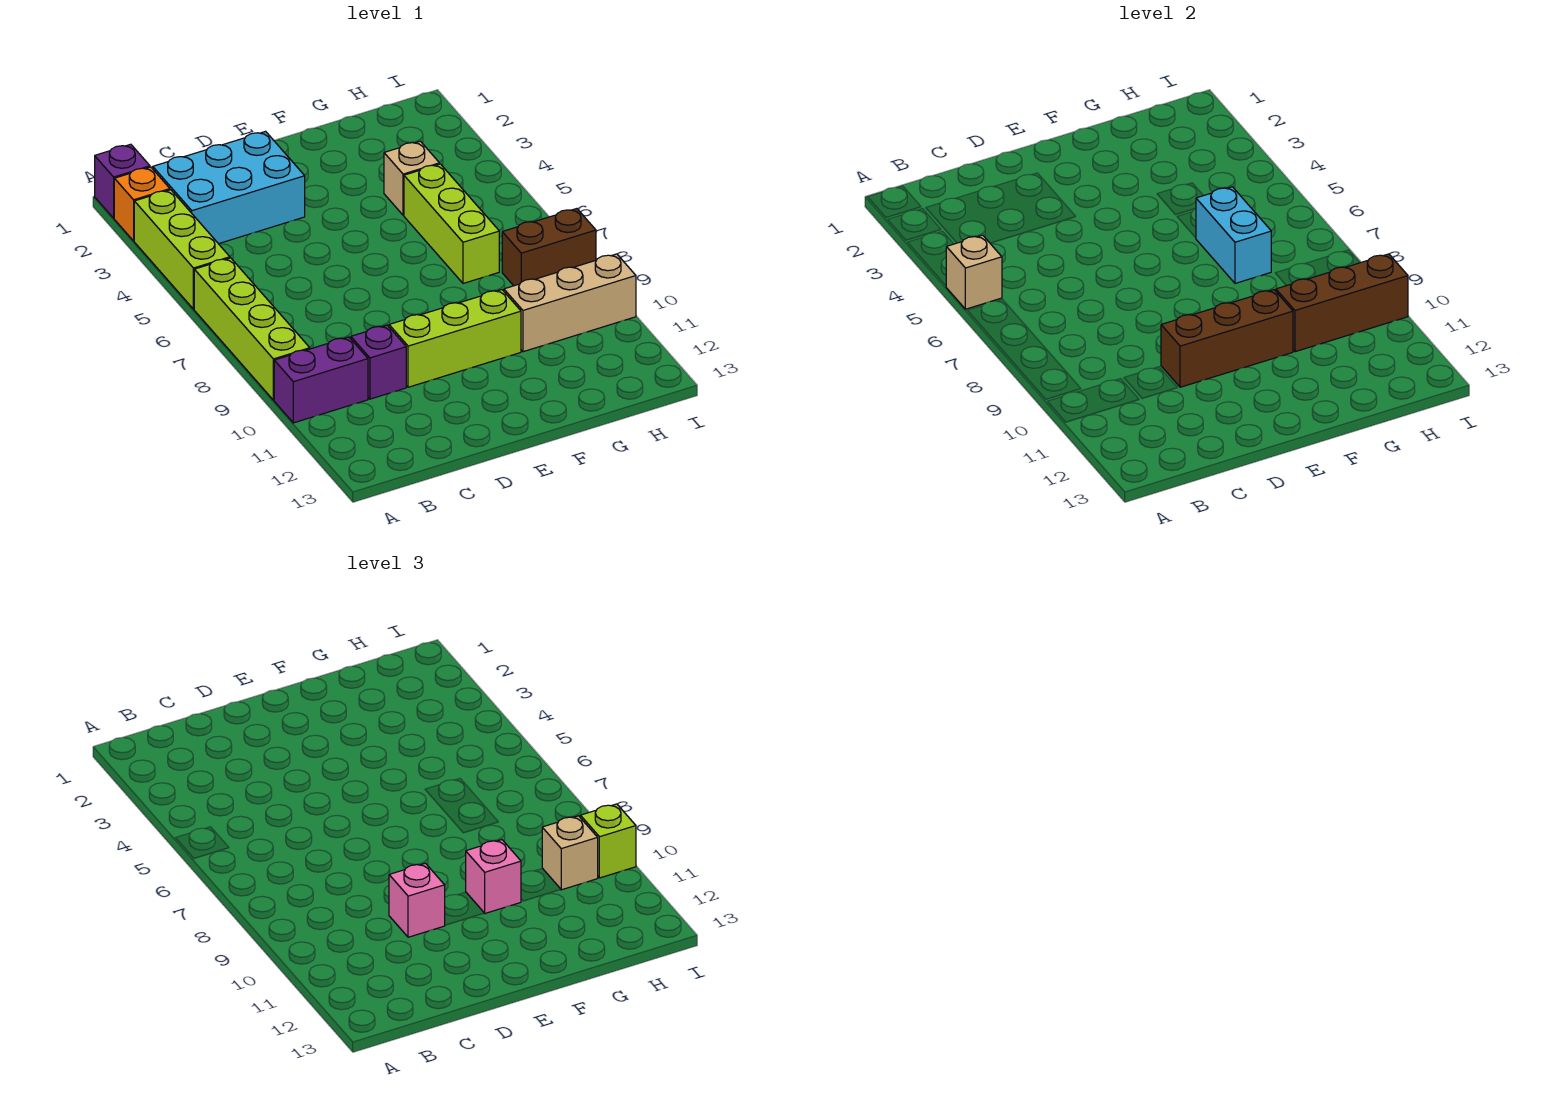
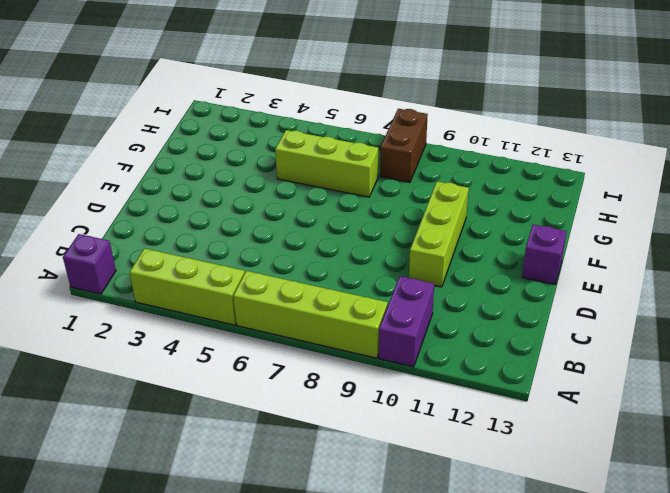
purple 1x1 brick [522,224,567,285] -> purple 1x1 brick moved to [351,325,406,399]
none -> orange 1x1 brick [114,167,170,241]
none -> cyan 2x3 brick [153,131,305,244]
none -> tan 1x1 brick [384,141,439,215]

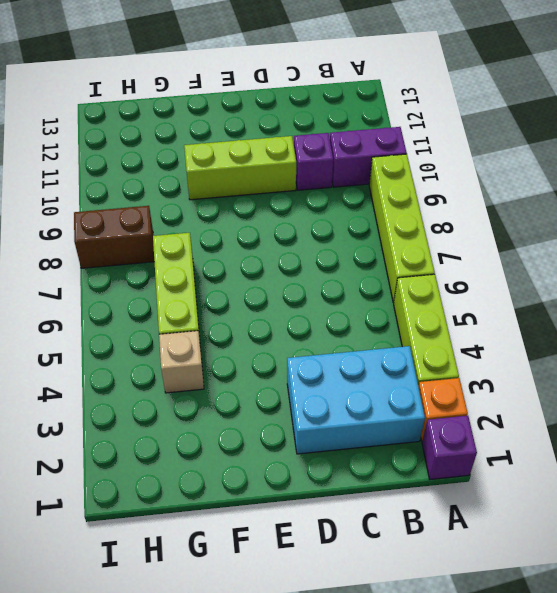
none -> tan 1x3 brick [504,254,636,352]
none -> tan 1x1 brick [946,235,1002,309]
none -> brown 1x3 brick [1161,290,1293,387]

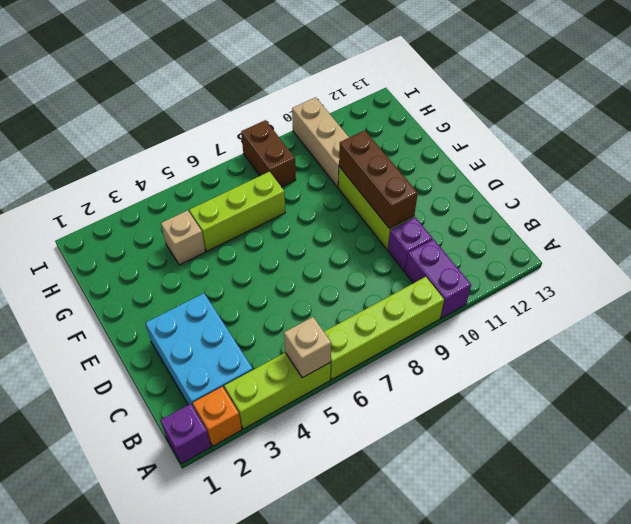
none -> cyan 1x2 brick [1196,187,1271,283]
none -> brown 1x3 brick [1276,254,1408,352]
none -> pink 1x1 brick [389,863,445,937]

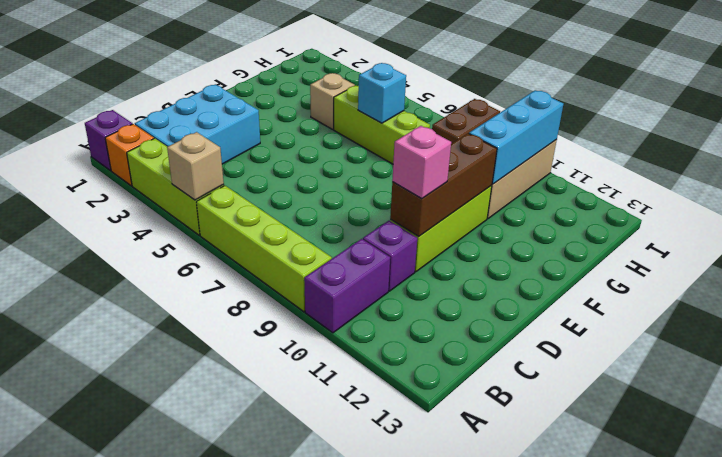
cyan 1x1 brick [358,63,406,123] -> cyan 1x2 brick [1196,187,1271,283]
cyan 1x3 brick [469,90,563,184] -> brown 1x3 brick [1276,254,1408,352]
none -> pink 1x1 brick [466,840,521,913]
none -> tan 1x1 brick [542,816,598,890]
none -> lime 1x1 brick [580,804,636,878]

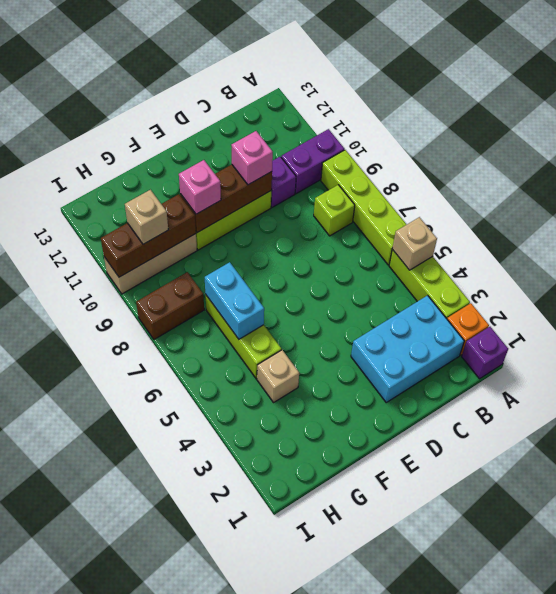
lime 1x1 brick [314,185,355,236] -> lime 1x1 brick moved to [580,804,636,878]

